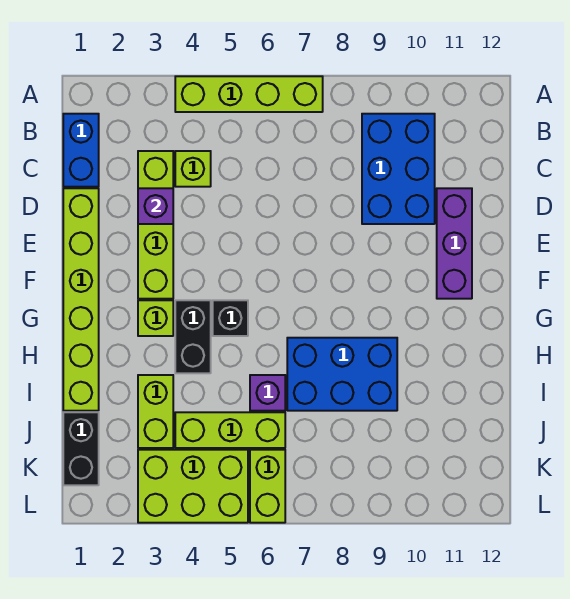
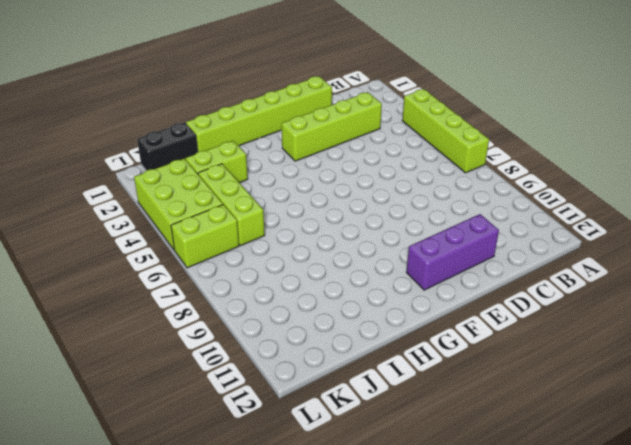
none -> blue 1x2 brick [63,114,99,187]
none -> blue 2x3 brick [362,114,435,224]
none -> lime 1x1 brick [175,151,211,187]

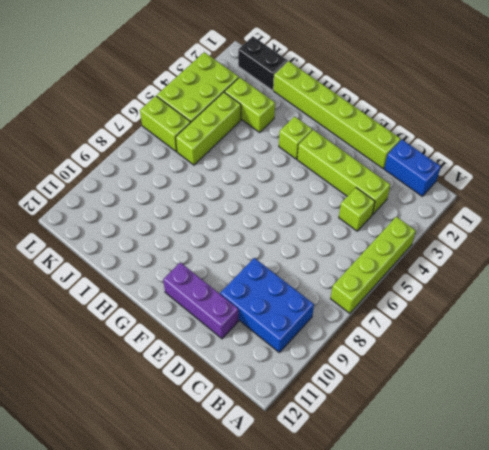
none -> black 1x2 brick [175,300,211,373]
none -> black 1x1 brick [213,300,248,336]
none -> blue 2x3 brick [287,338,397,411]

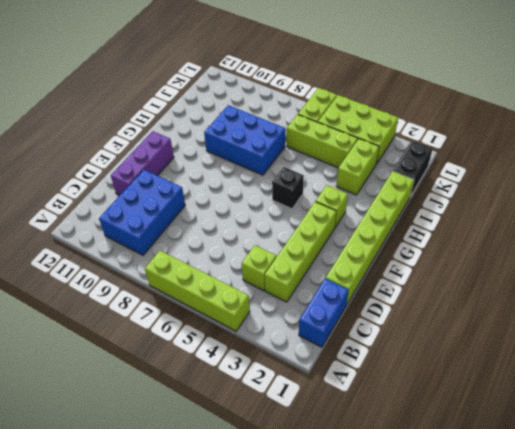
none -> black 1x2 brick [175,300,211,373]
none -> purple 1x1 brick [250,375,285,411]
none -> purple 1x1 brick [138,188,173,224]

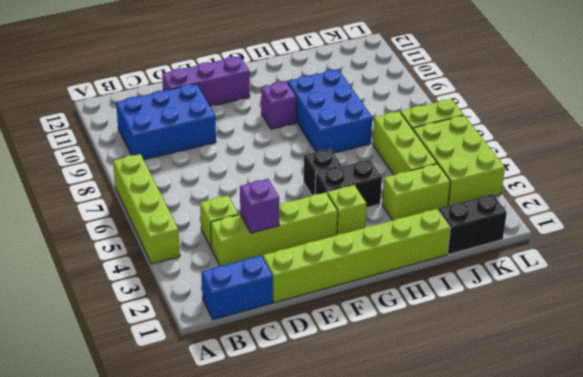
purple 1x1 brick [261,81,297,129] -> purple 1x1 brick moved to [250,375,285,411]

